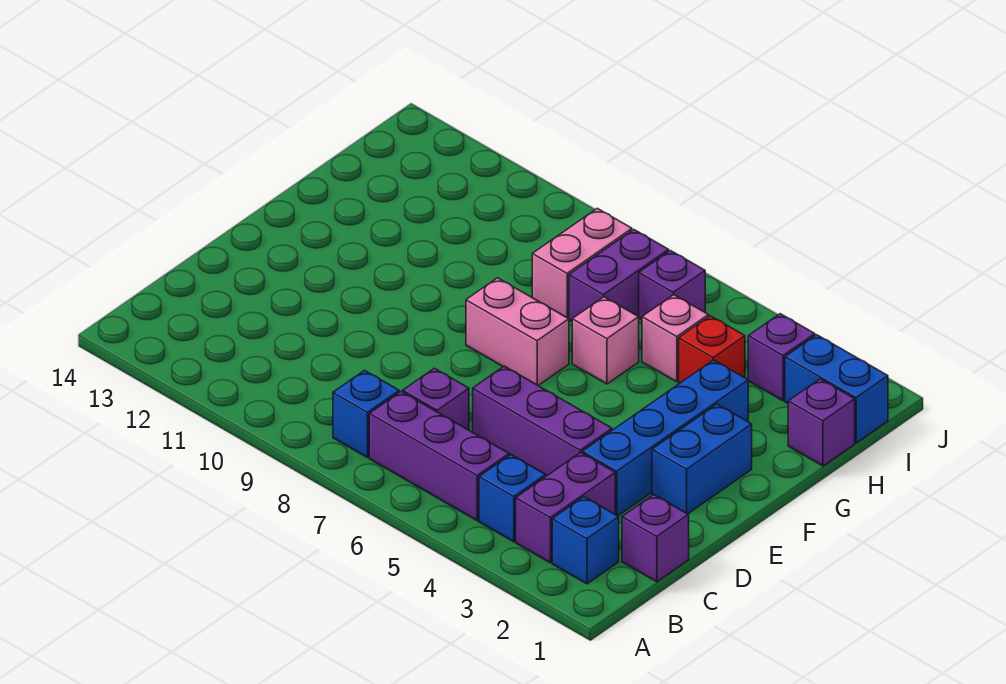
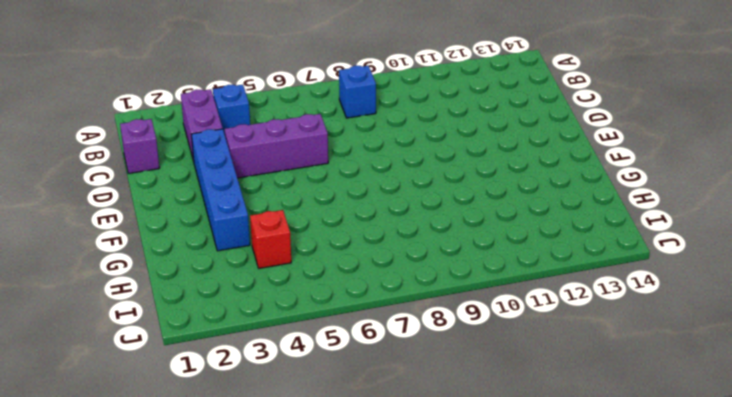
none -> blue 1x1 brick [552,497,619,584]
none -> purple 1x3 brick [369,392,509,521]
none -> purple 1x1 brick [403,368,469,430]

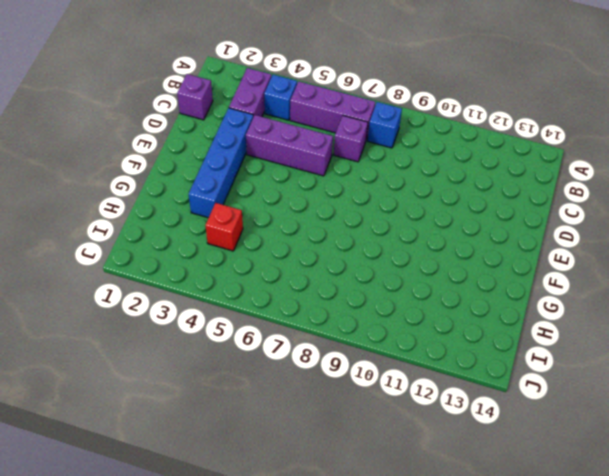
none -> blue 1x1 brick [552,497,619,584]
none -> blue 1x2 brick [652,404,752,514]
none -> pink 1x2 brick [466,278,569,385]

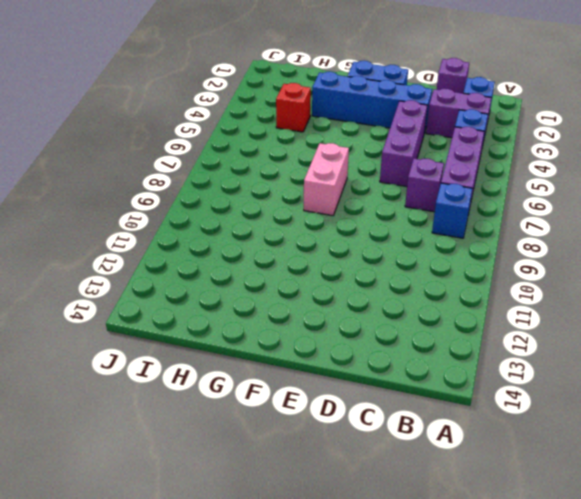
none -> pink 1x1 brick [572,297,639,384]
none -> purple 1x1 brick [788,379,855,466]
none -> pink 1x1 brick [642,295,709,382]

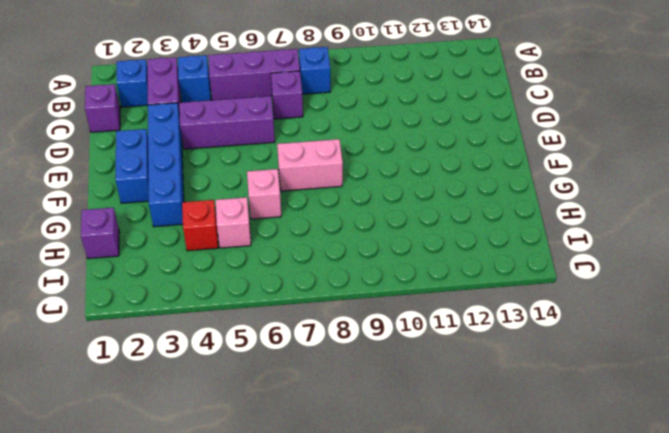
none -> purple 1x2 brick [569,230,669,321]
none -> pink 1x2 brick [532,208,632,318]
none -> blue 1x2 brick [785,335,888,443]

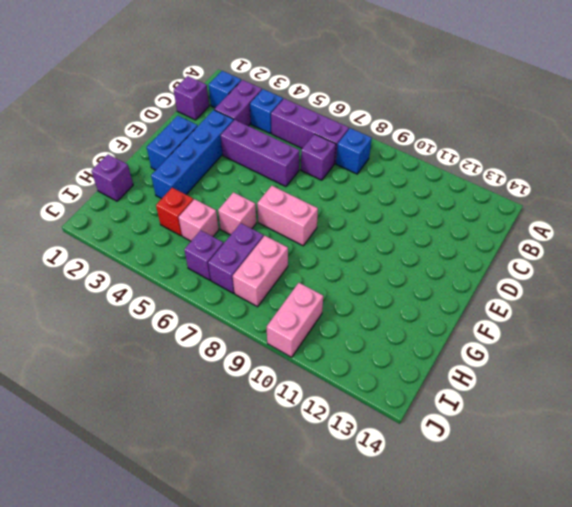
pink 1x2 brick [267,283,323,357] -> none
none -> blue 1x2 brick [785,335,888,443]
none -> purple 1x1 brick [748,314,815,401]

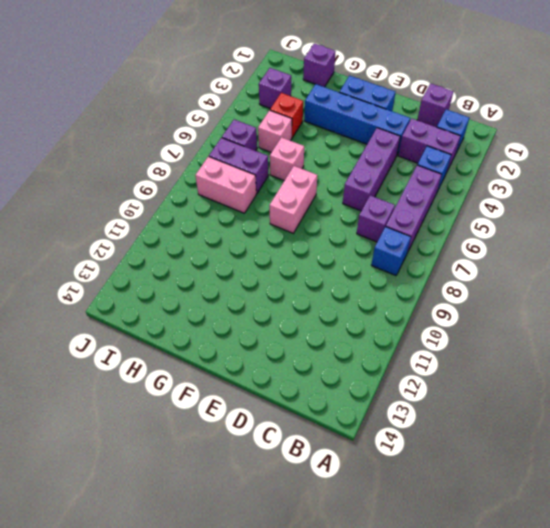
none -> blue 1x2 brick [785,335,888,443]

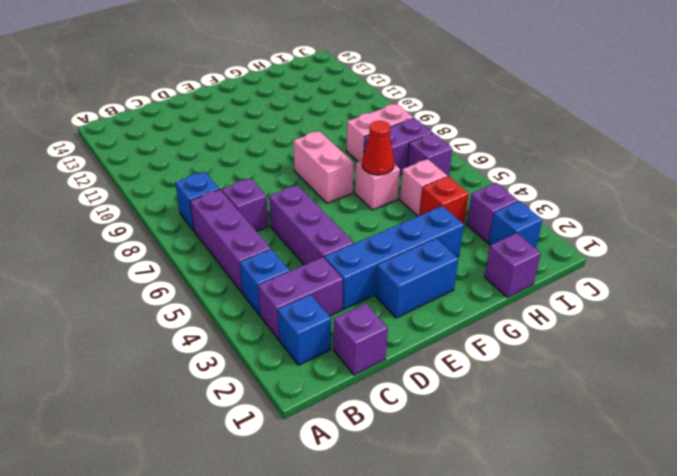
red 1x1 cone [362,121,394,175] -> none
blue 1x1 brick [489,201,542,248] -> blue 1x2 brick [785,335,888,443]

